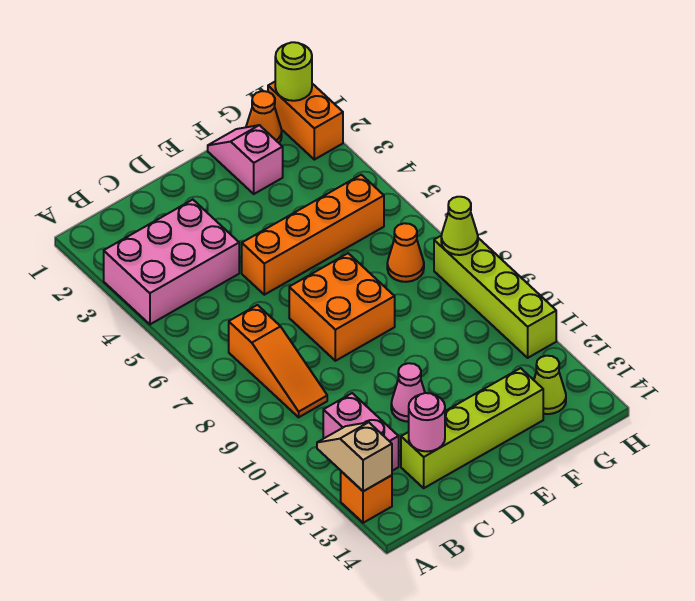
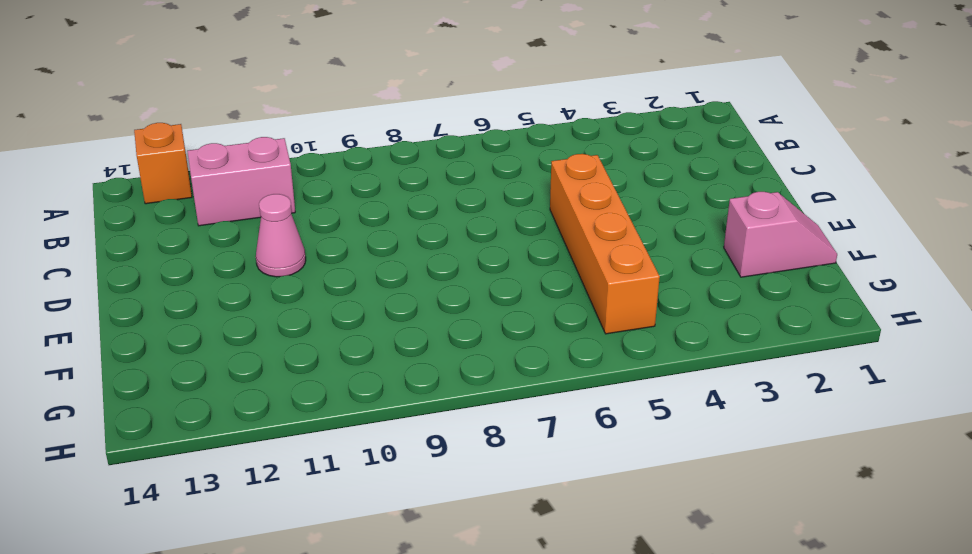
none -> pink 2x3 brick [104,200,239,324]
none -> orange 1x3 slope [229,305,327,417]
none -> lime 1x4 brick [401,368,543,488]

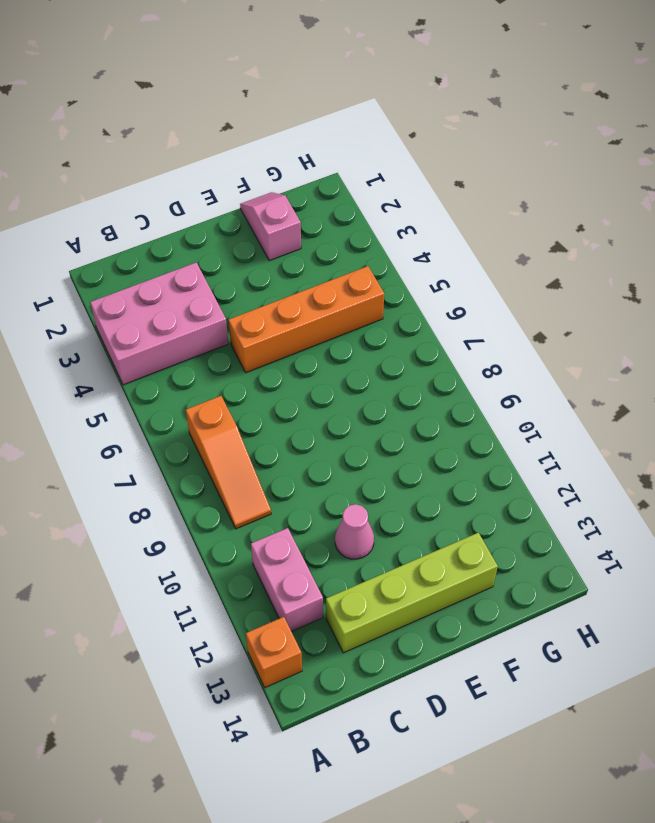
none -> orange 2x2 brick [289,253,395,361]
none -> orange 1x1 cone [246,91,282,143]
none -> orange 1x1 cone [387,223,424,282]

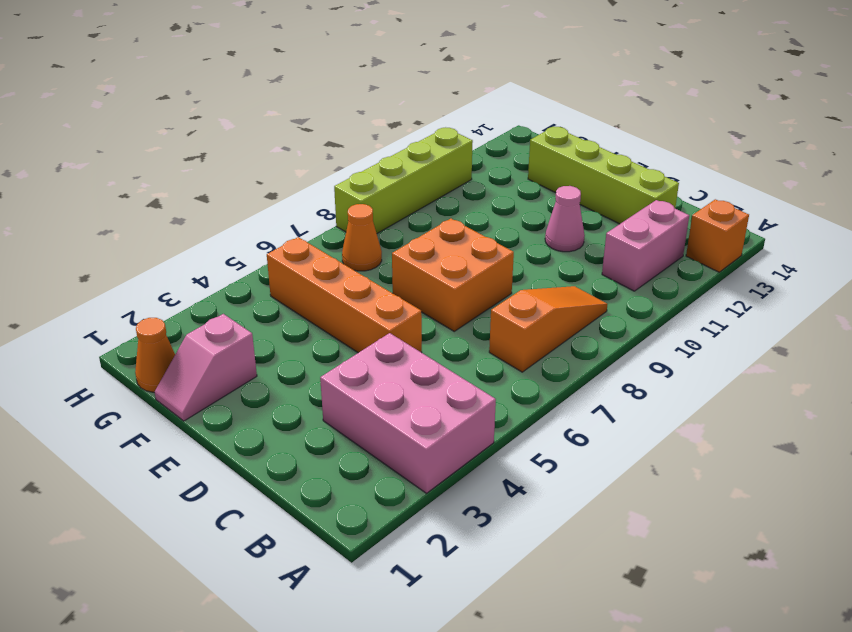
none -> lime 1x1 cone [534,356,566,414]
none -> orange 1x2 brick [268,82,343,160]
none -> tan 1x2 slope [317,422,392,491]

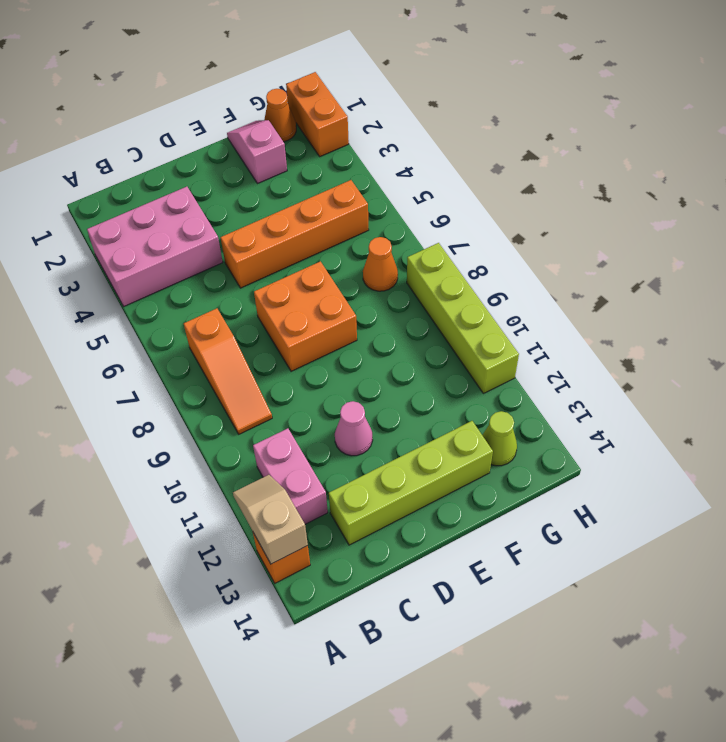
none -> pink 1x1 round brick [409,393,445,451]
none -> lime 1x1 round brick [275,42,312,101]
none -> lime 1x1 cone [441,197,478,255]

